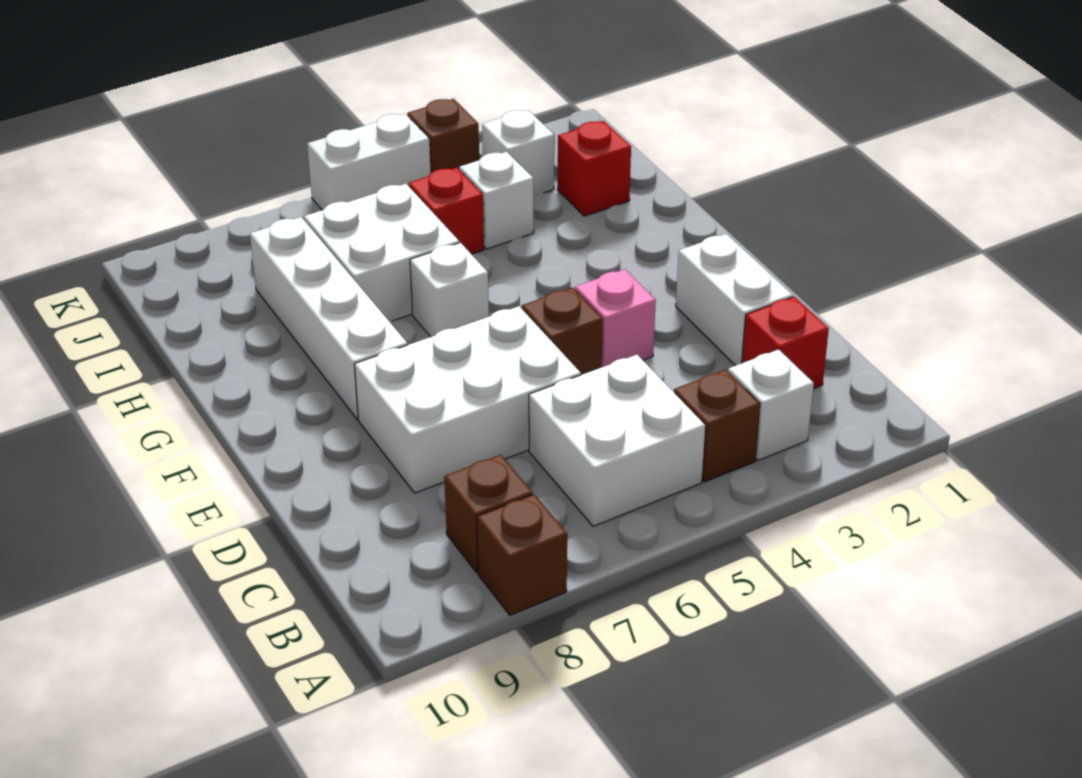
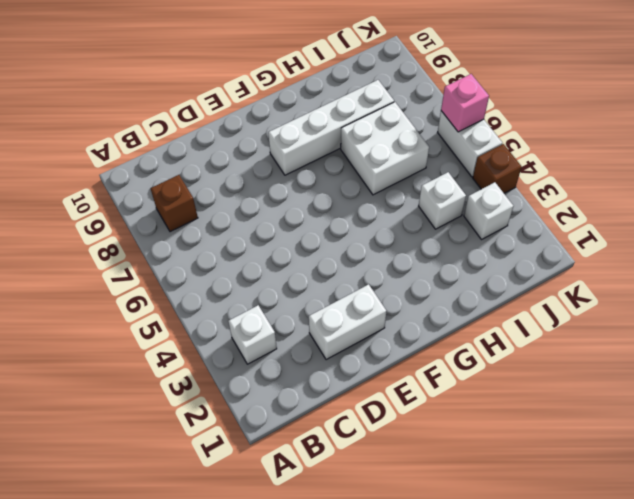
pink 1x1 brick [441,74,489,132] -> pink 1x1 brick moved to [575,269,656,367]
none -> brown 1x1 brick [477,494,567,615]
none -> brown 1x1 brick [674,370,760,482]
none -> white 2x2 brick [529,355,705,526]

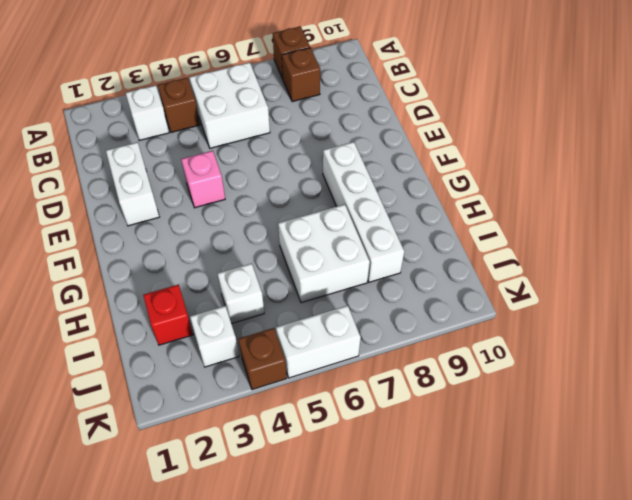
none -> red 1x1 brick [742,297,829,389]
none -> white 2x3 brick [355,306,581,493]
none -> brown 1x1 brick [522,288,603,375]

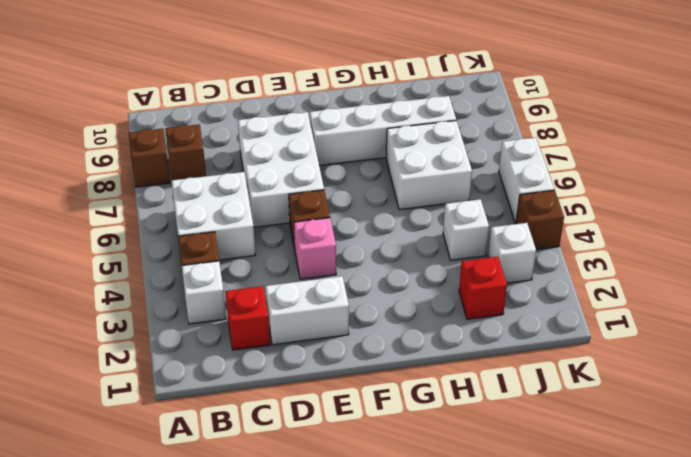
none -> white 1x1 brick [410,243,489,337]
none -> red 1x1 brick [409,167,484,254]

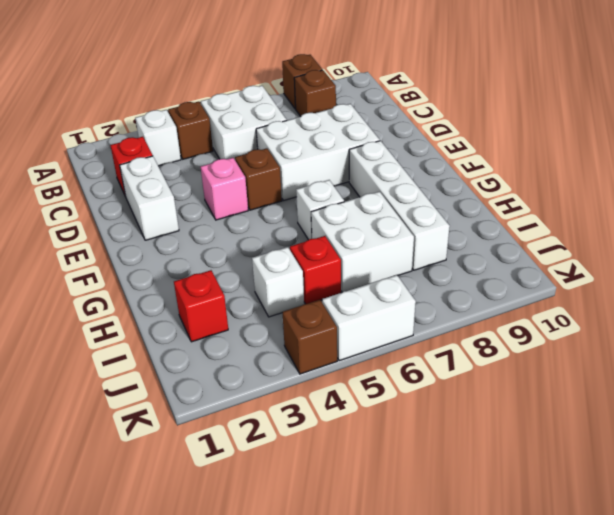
none -> white 1x1 brick [482,110,554,196]

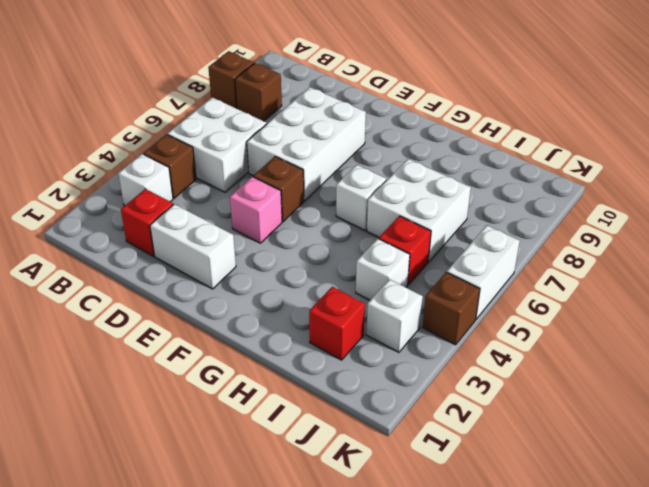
none -> white 1x4 brick [250,217,407,419]

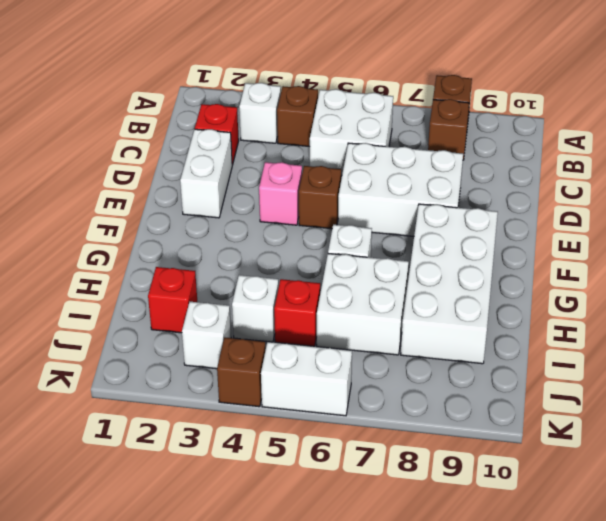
white 2x4 brick [401,204,498,364] -> white 1x4 brick [250,217,407,419]

